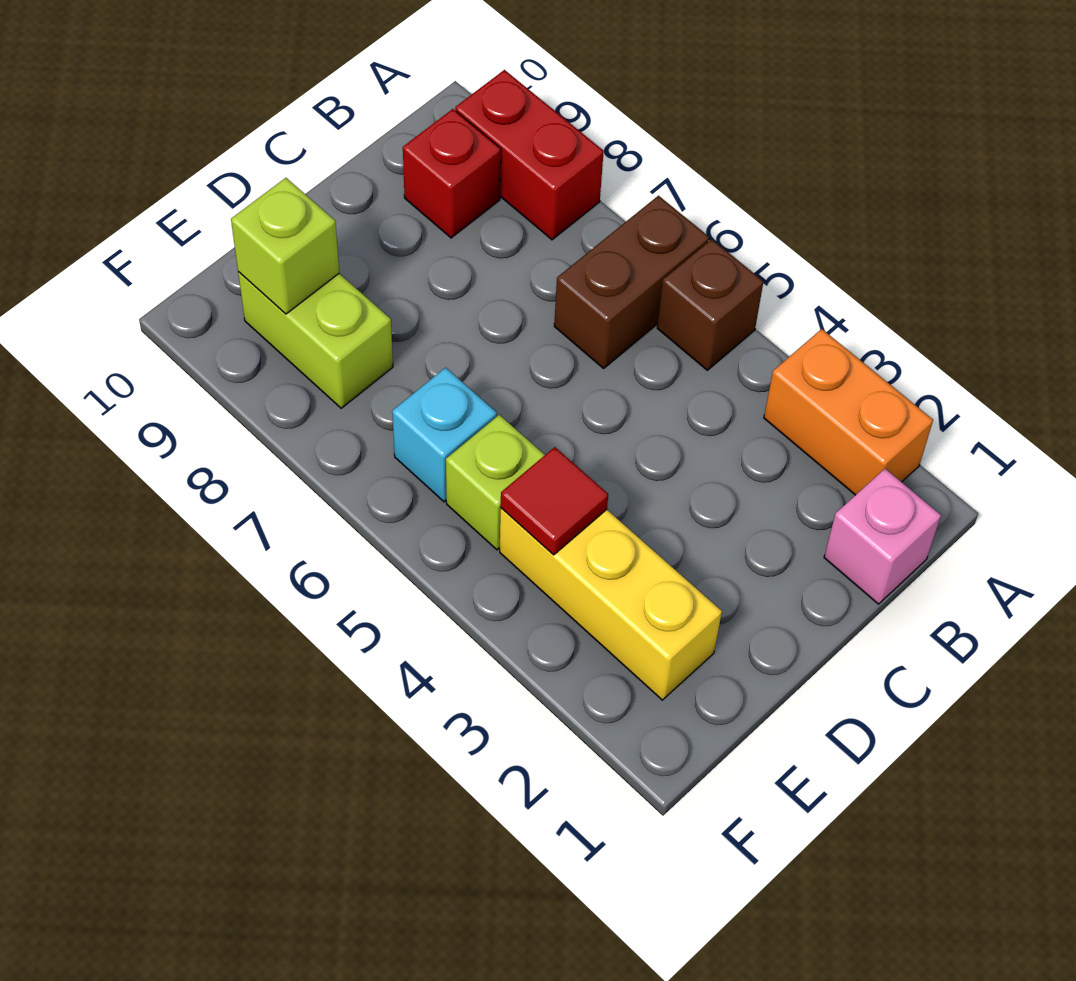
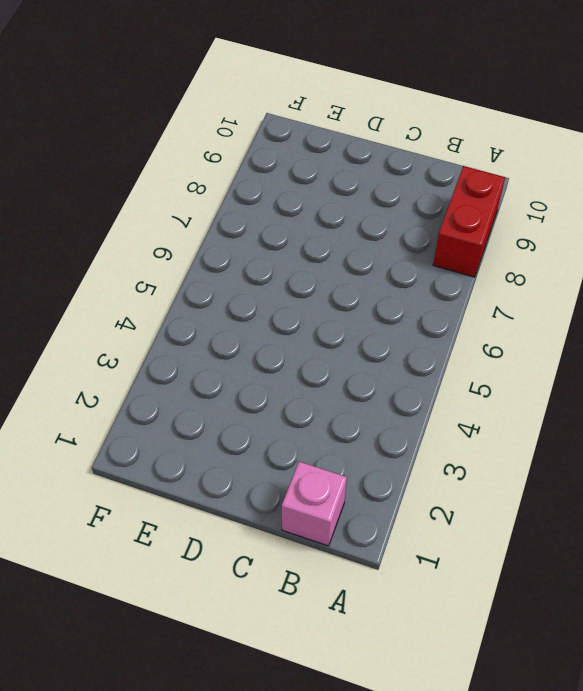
none -> orange 1x2 brick [764,329,933,495]
none -> brown 1x1 brick [657,239,764,370]
none -> brown 1x2 brick [554,196,709,368]

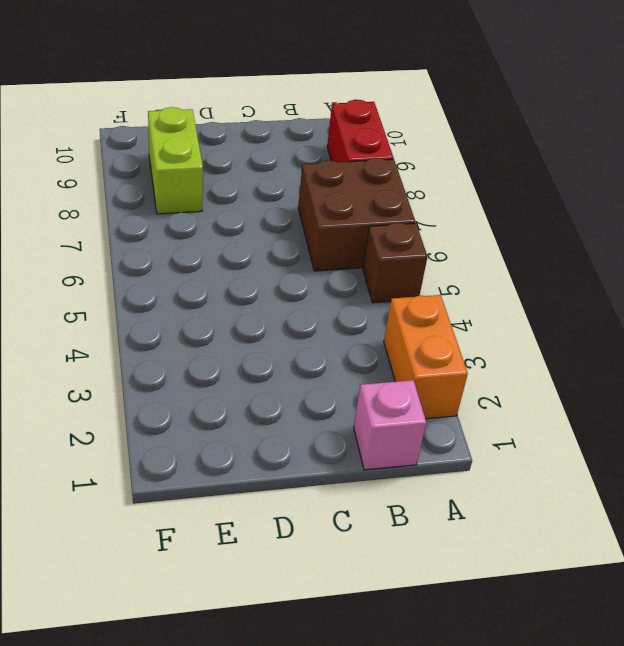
brown 2x2 brick [298,158,415,271] -> brown 1x2 brick [554,196,709,368]
none -> red 1x1 brick [403,109,501,238]
none -> yellow 1x3 brick [500,508,722,700]
none -> lime 1x1 brick [446,415,545,550]

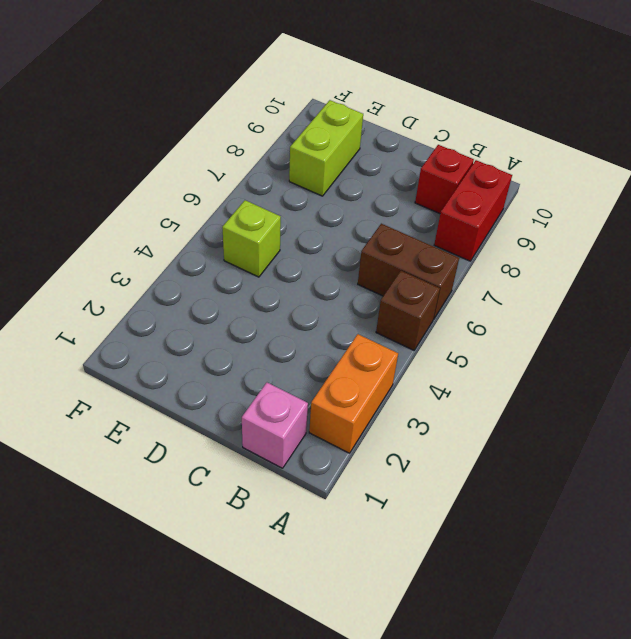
none -> yellow 1x3 brick [500,508,722,700]
none -> cyan 1x1 brick [392,368,497,502]
none -> red 1x1 tile [501,447,608,555]

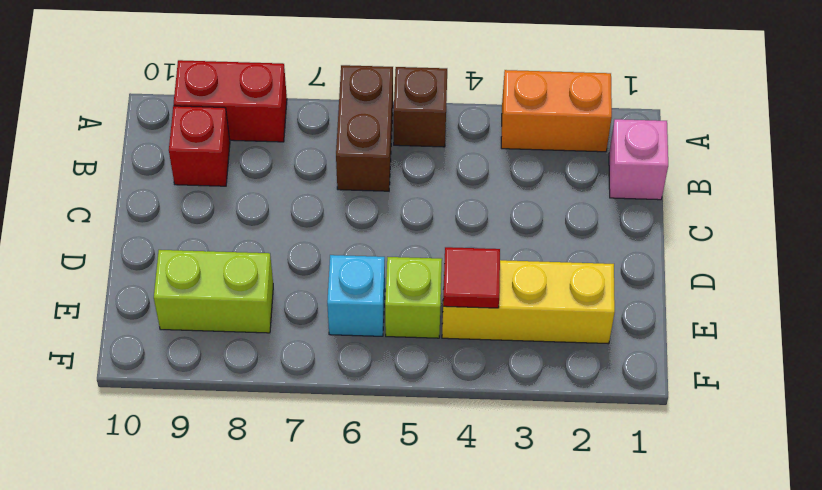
none -> lime 1x1 brick [231,178,339,314]

